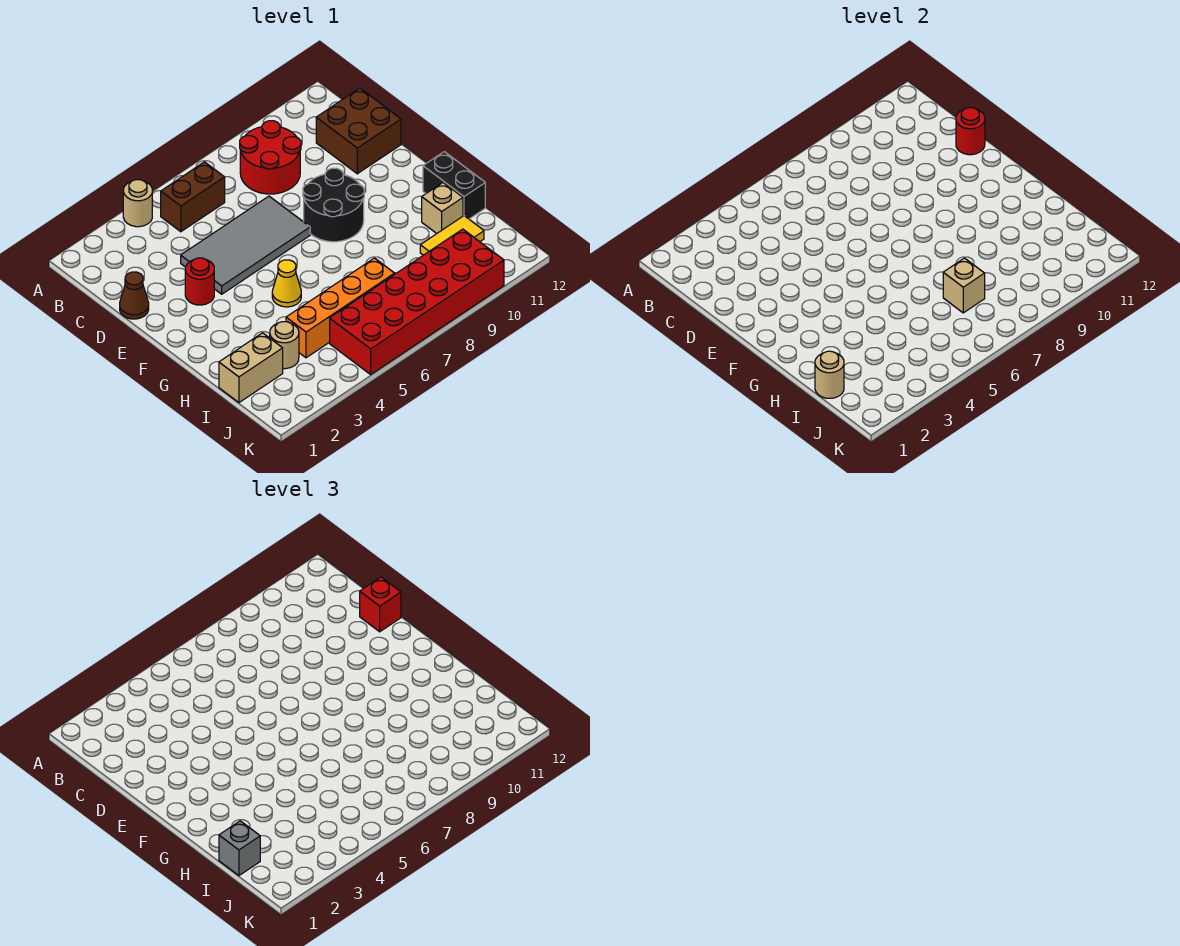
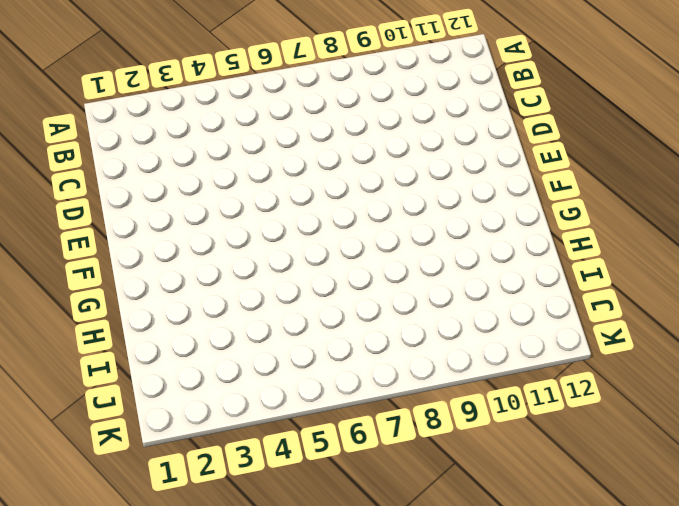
none -> tan 1x1 round brick [123,180,152,227]
none -> brown 1x2 brick [161,162,225,232]
none -> red 2x2 round brick [240,121,301,194]

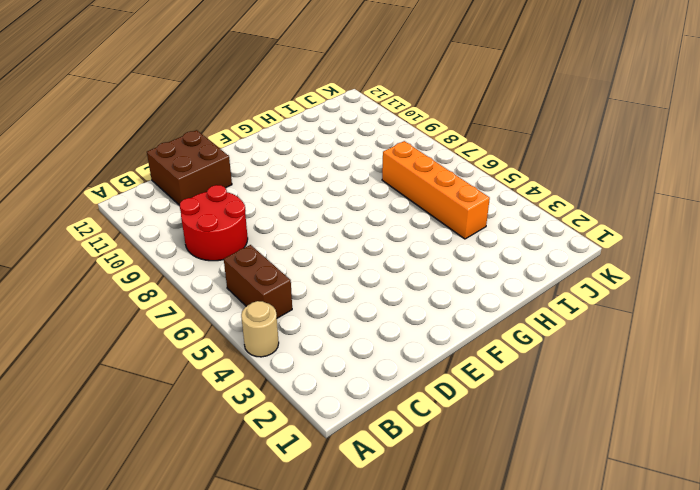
none -> brown 1x1 cone [120,272,149,319]
none -> grey 2x4 tile [181,196,310,294]
none -> red 1x1 round brick [185,258,214,305]

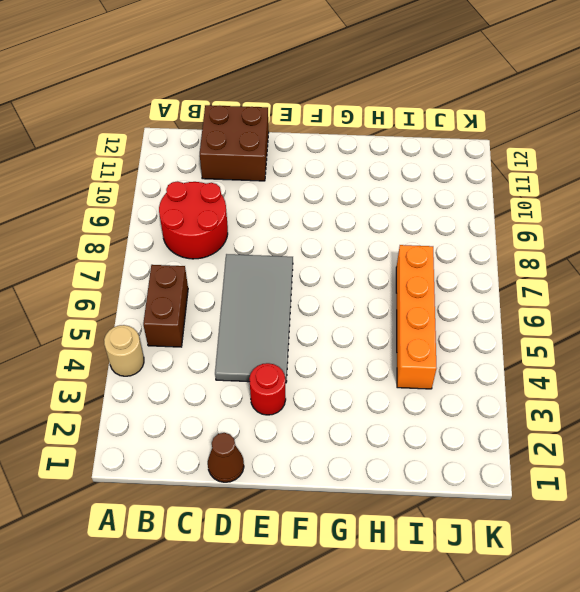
none -> black 2x2 round brick [303,168,364,242]
none -> yellow 1x1 cone [272,260,301,307]
none -> black 1x2 brick [423,152,485,219]

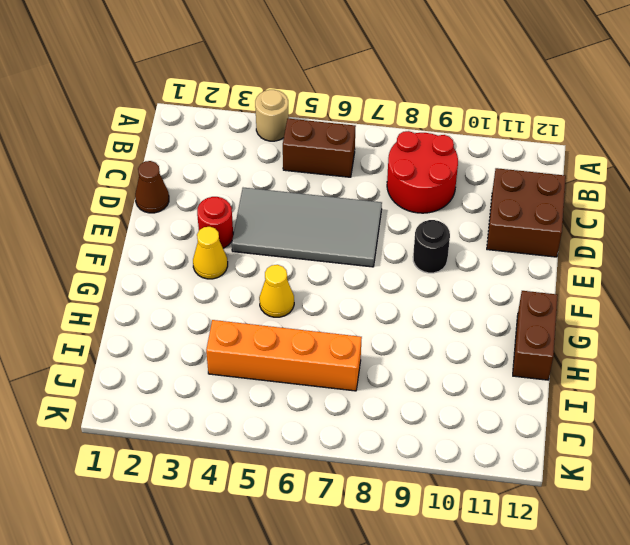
black 1x1 round brick [413,220,450,273] -> black 2x2 round brick [303,168,364,242]
yellow 1x1 cone [193,227,228,279] -> none
brown 1x2 brick [513,291,558,380] -> black 1x2 brick [423,152,485,219]
none -> tan 1x1 brick [422,183,463,233]
none -> tan 1x2 brick [219,333,283,403]
none -> tan 1x1 round brick [270,322,299,369]

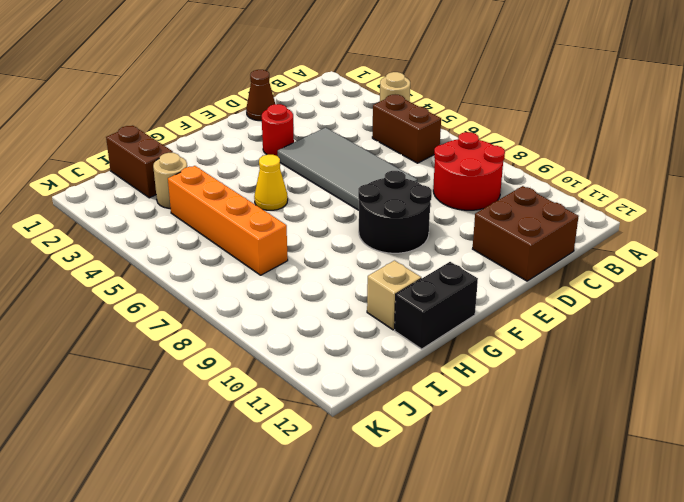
brown 1x2 brick [106,126,173,198] -> tan 1x2 brick [219,333,283,403]
none -> yellow 1x2 tile [420,216,484,255]
none -> red 2x6 brick [330,229,504,374]
none -> red 1x1 round brick [956,108,985,155]

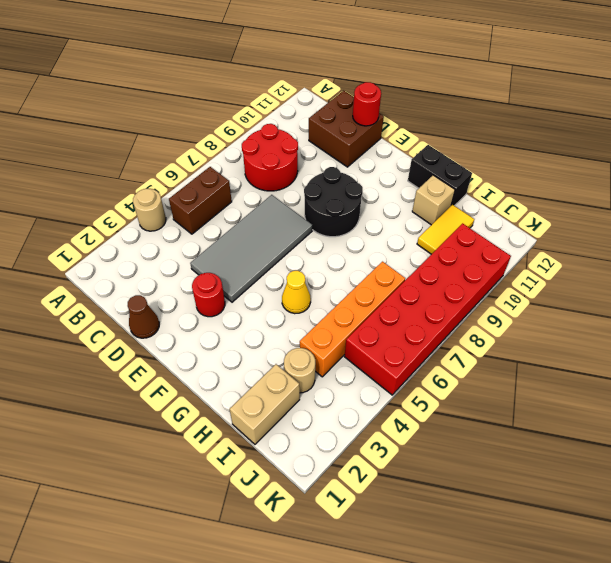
none -> tan 1x1 round brick [815,351,844,398]
none -> tan 1x1 brick [943,258,985,313]
none -> red 1x1 brick [360,577,401,632]

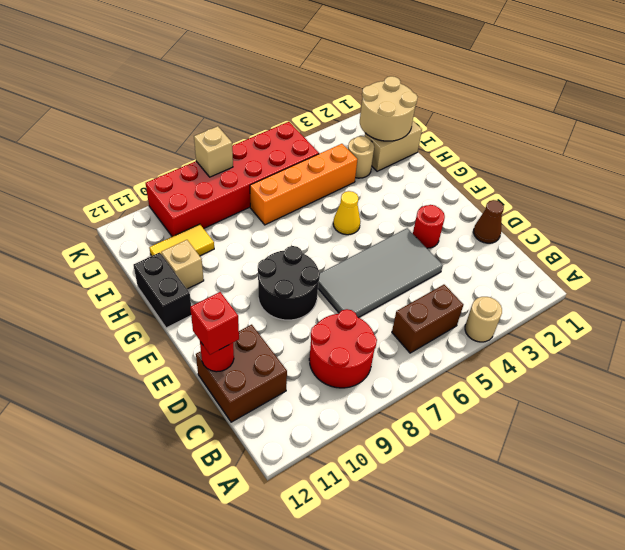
tan 2x2 round brick [360,76,418,141] -> tan 1x1 round brick [815,351,844,398]
tan 1x1 brick [194,126,233,177] -> tan 1x1 brick moved to [943,258,985,313]
none -> grey 1x1 brick [219,821,260,876]

